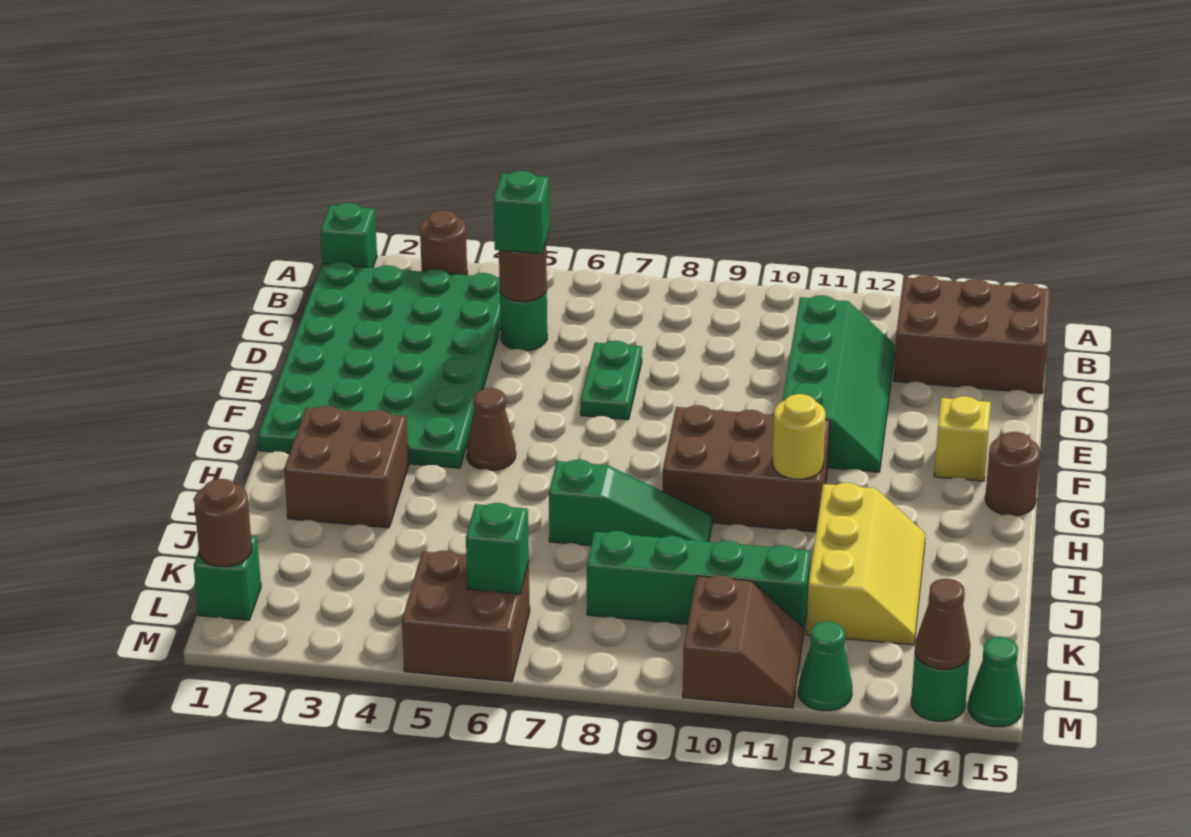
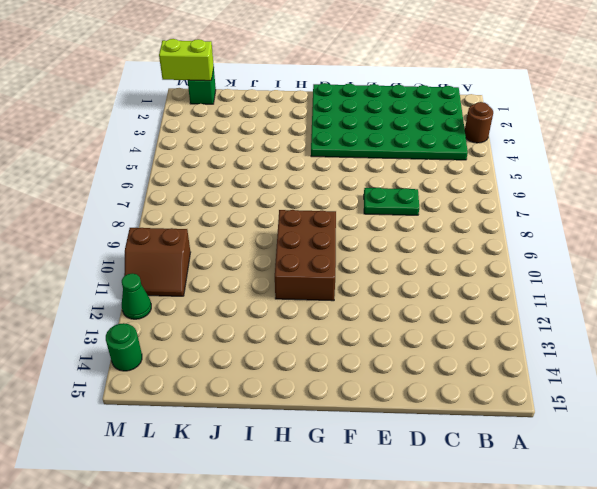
lime 1x2 brick [159,39,214,81] -> brown 1x1 round brick [194,479,252,567]
none -> green 1x1 brick [320,203,377,268]
none -> brown 2x3 brick [893,275,1051,393]
none -> green 1x1 round brick [500,291,547,351]

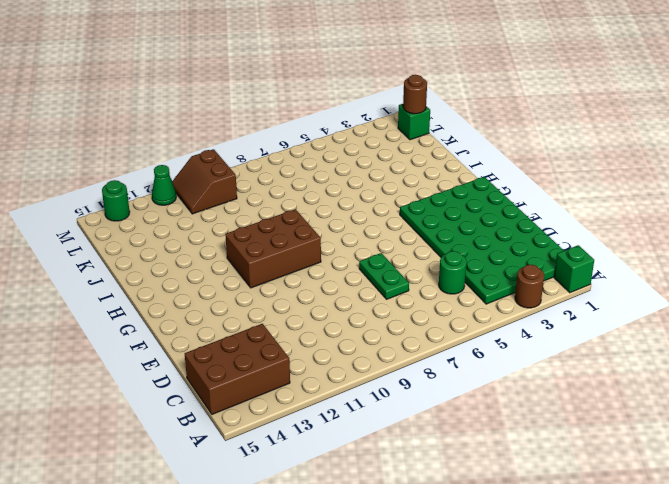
none -> green 2x4 slope [783,295,895,472]
none -> yellow 1x1 brick [934,396,991,481]
none -> brown 1x1 cone [467,388,516,470]

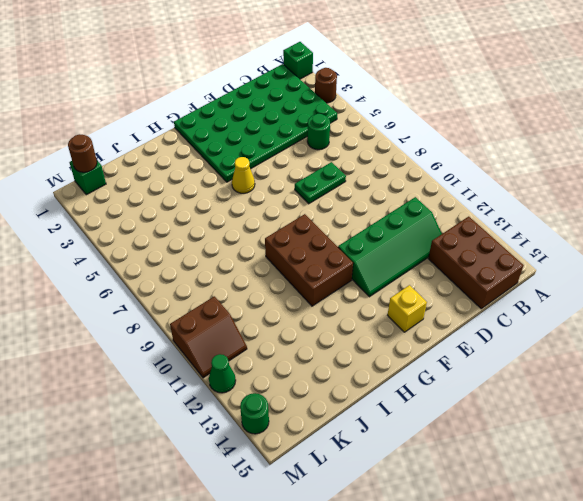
yellow 1x1 cone [232,157,255,193] -> brown 1x1 cone [467,388,516,470]
none -> brown 1x1 round brick [985,432,1040,516]
none -> brown 2x2 brick [284,406,409,528]
none -> green 1x3 slope [549,460,712,546]

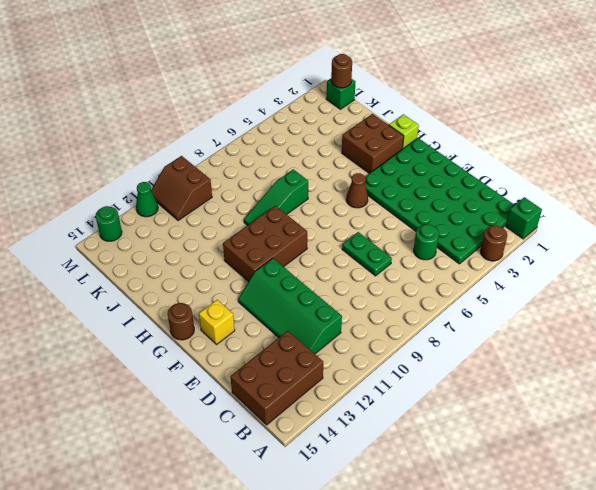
lime 1x1 brick [389,114,419,149] -> none
none -> yellow 2x3 slope [806,483,926,645]
none -> green 1x4 brick [587,531,811,634]
none -> brown 2x2 brick [402,551,530,682]

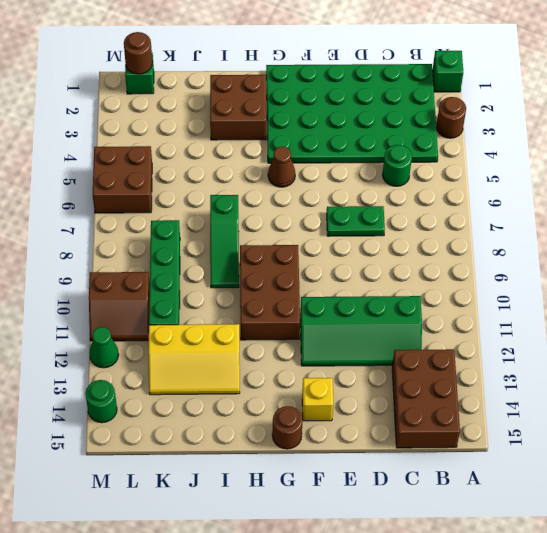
none -> green 1x1 cone [968,637,1023,727]
none -> brown 1x1 round brick [499,242,547,302]
none -> yellow 1x1 round brick [772,394,826,479]

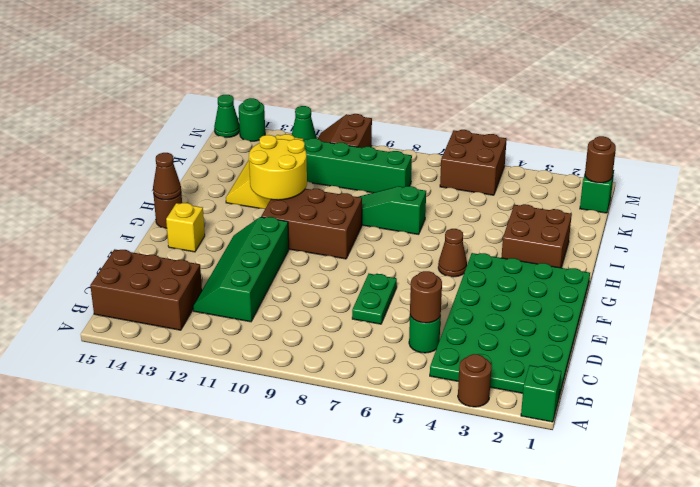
brown 1x1 cone [153,153,181,200] -> brown 1x1 cone moved to [915,579,970,669]
yellow 2x2 round brick [249,135,307,200] -> yellow 1x1 round brick [772,394,826,479]
none -> green 1x1 brick [466,503,529,594]
none -> green 1x1 brick [494,171,550,254]

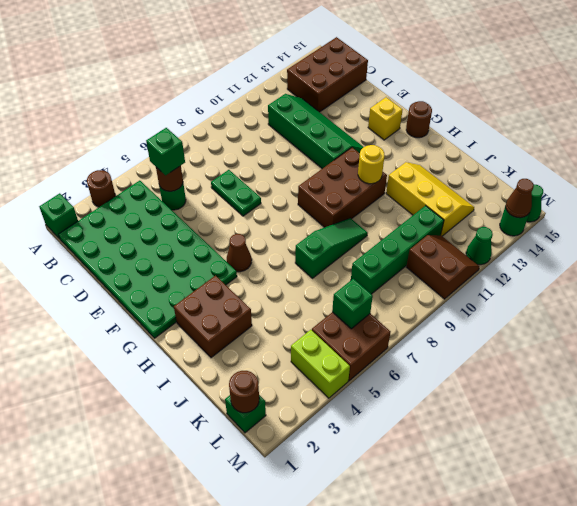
lime 1x2 brick [291,330,350,398] -> none

